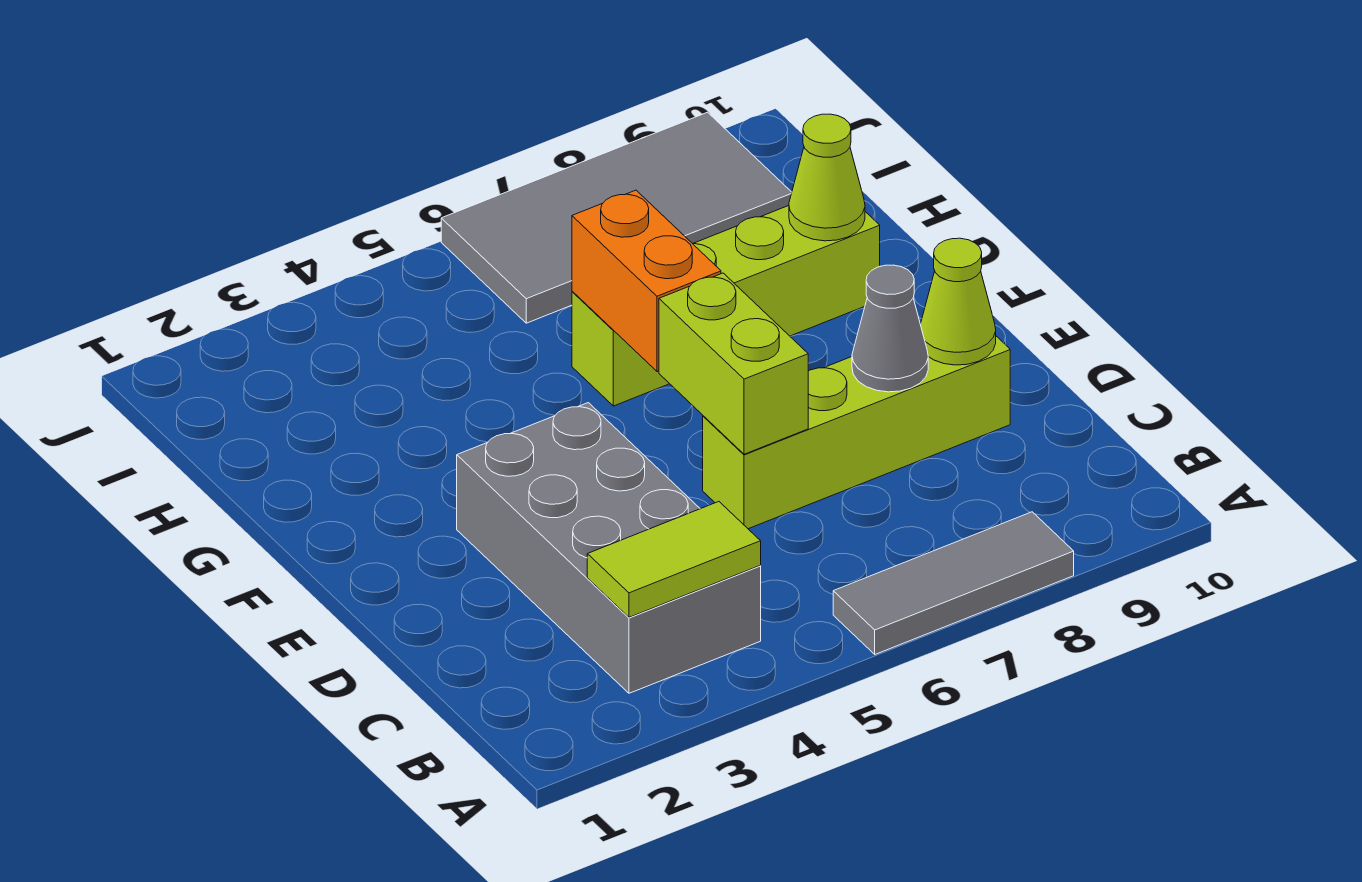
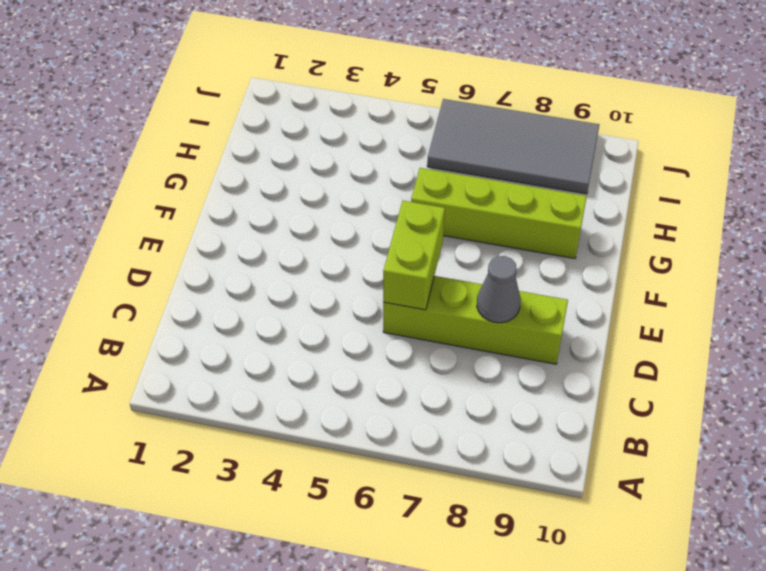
none -> grey 1x3 tile [833,512,1074,654]
none -> grey 2x4 brick [457,403,761,693]

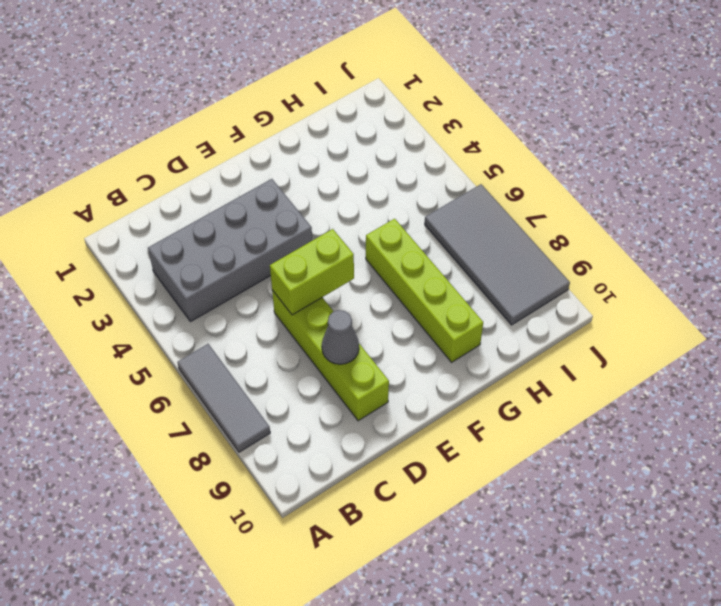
none -> lime 1x2 tile [587,502,761,617]
none -> lime 1x1 cone [920,238,996,365]

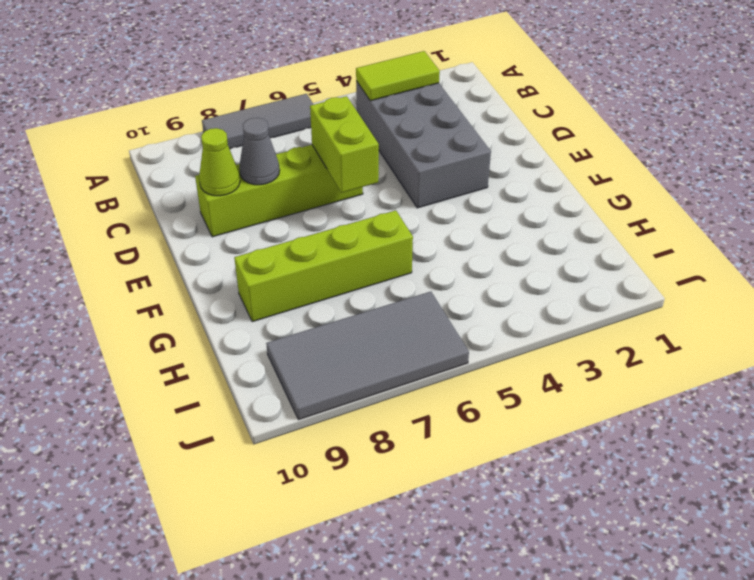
none -> orange 1x2 brick [572,190,721,371]
none -> lime 1x1 cone [789,114,865,241]

